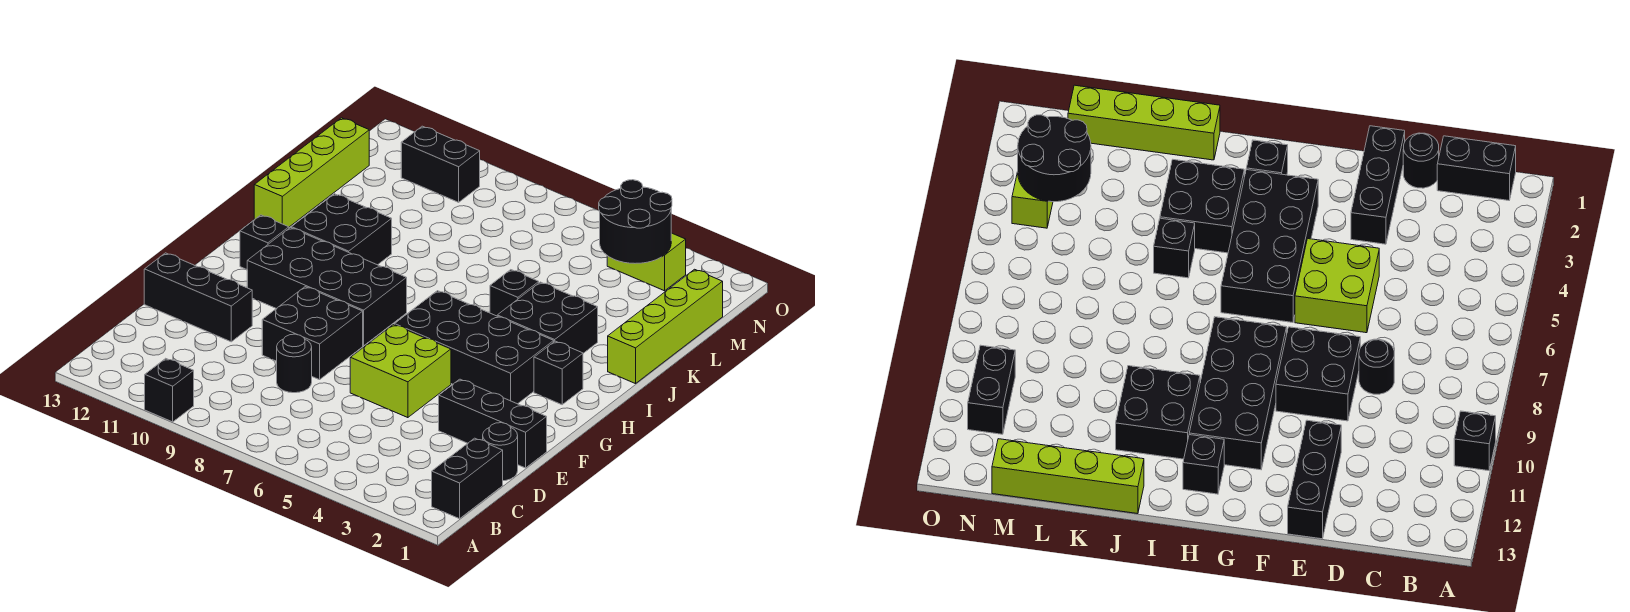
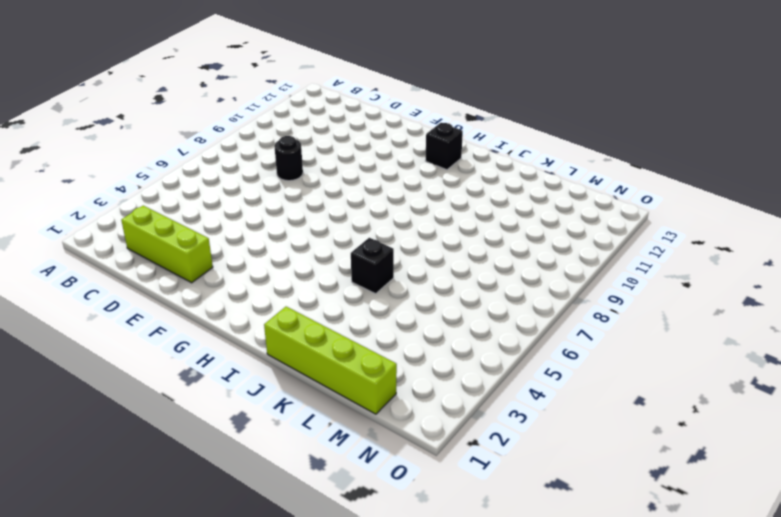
lime 1x3 brick [121,206,213,283] -> black 1x3 brick [439,379,547,468]
none -> black 1x1 brick [145,358,194,422]
none -> black 1x2 brick [432,438,503,519]
none -> black 1x1 round brick [483,423,518,481]

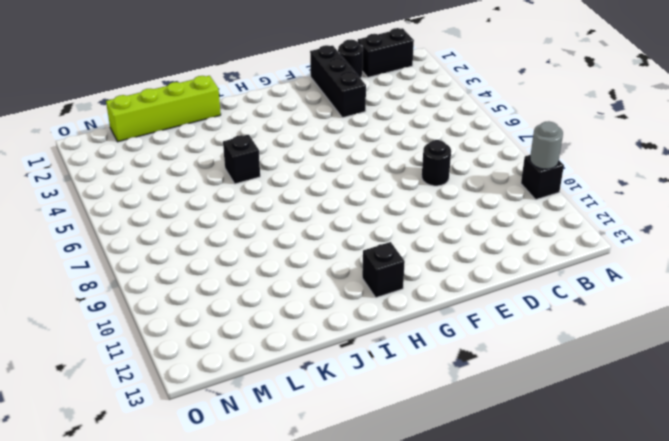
grey 1x1 round brick [530,121,563,169] -> none
none -> lime 2x2 brick [350,325,451,418]
none -> black 2x2 brick [262,287,363,380]
none -> black 1x3 brick [144,253,252,342]

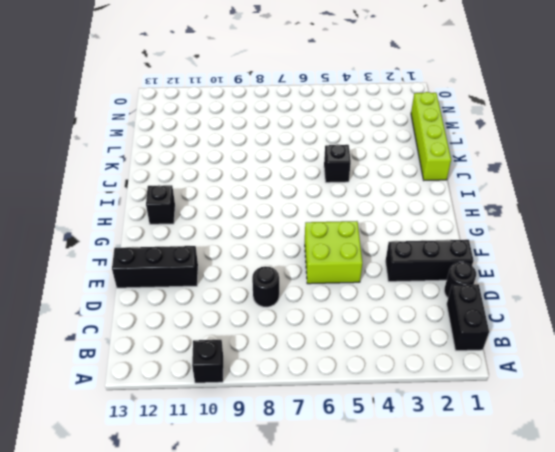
none -> black 2x2 brick [262,287,363,380]
none -> black 2x4 brick [394,291,554,404]
none -> black 2x4 brick [247,228,407,346]

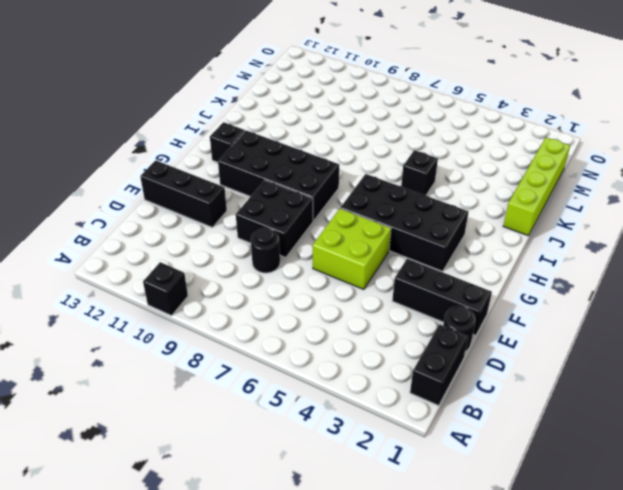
none -> black 1x1 brick [534,341,583,405]
none -> black 2x2 brick [497,282,598,353]
none -> black 2x2 brick [291,194,392,265]

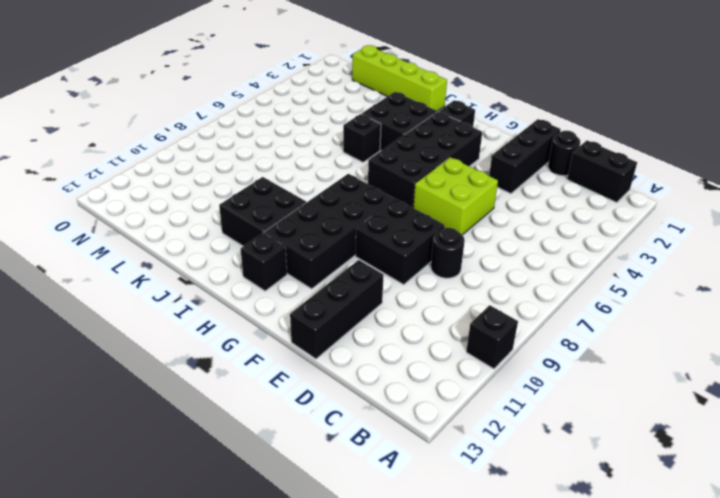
none -> lime 1x4 brick [254,118,369,227]
none -> lime 1x2 brick [607,233,686,291]
none -> black 1x2 brick [401,126,480,202]

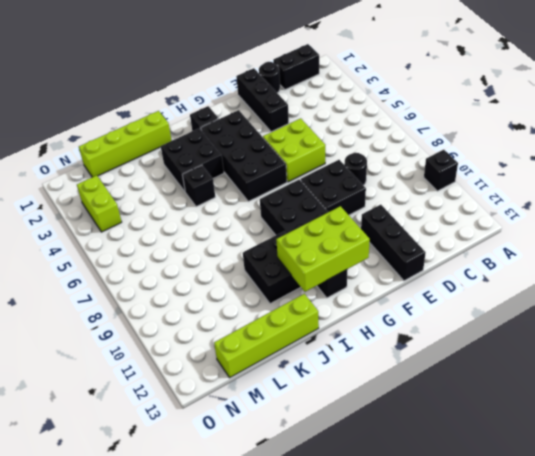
lime 2x3 brick [276,206,370,292] -> none
none -> black 1x2 brick [401,126,480,202]
none -> black 2x2 round brick [599,180,672,263]

